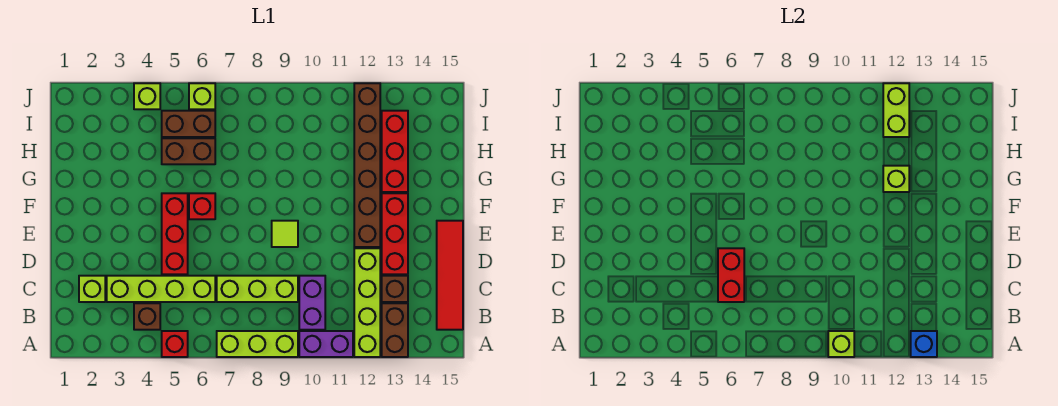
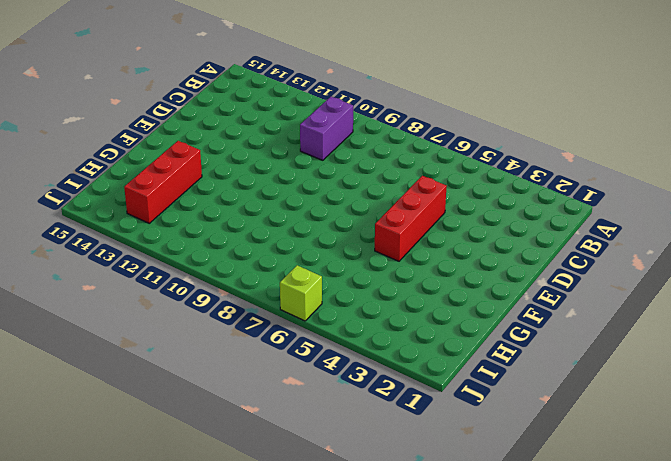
none -> red 1x1 brick [162,331,188,357]
none -> lime 1x3 brick [217,331,298,357]
none -> purple 1x2 brick [299,331,353,357]

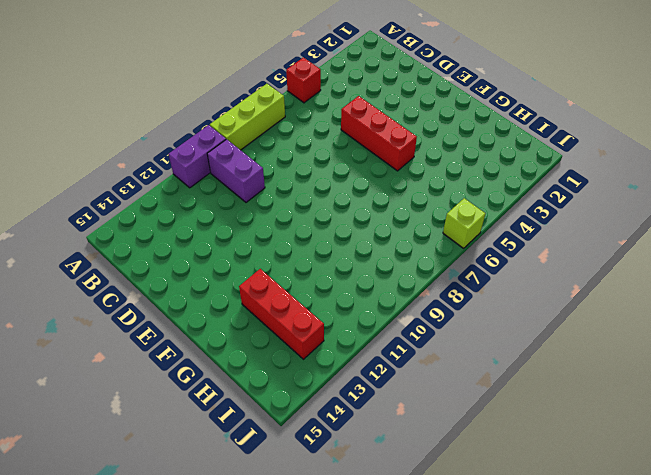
none -> lime 1x4 brick [354,248,380,357]
none -> brown 1x2 brick [382,303,408,357]
none -> brown 1x1 brick [134,303,160,330]

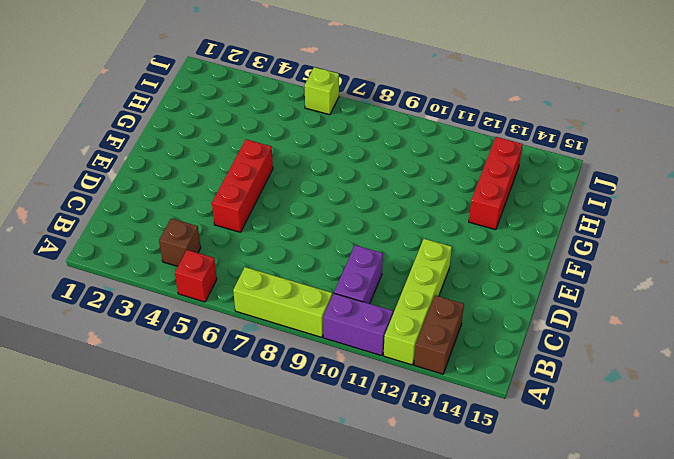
none -> red 1x4 tile [437,221,463,330]
none -> lime 1x1 brick [79,276,105,302]
none -> lime 1x4 brick [107,276,215,302]

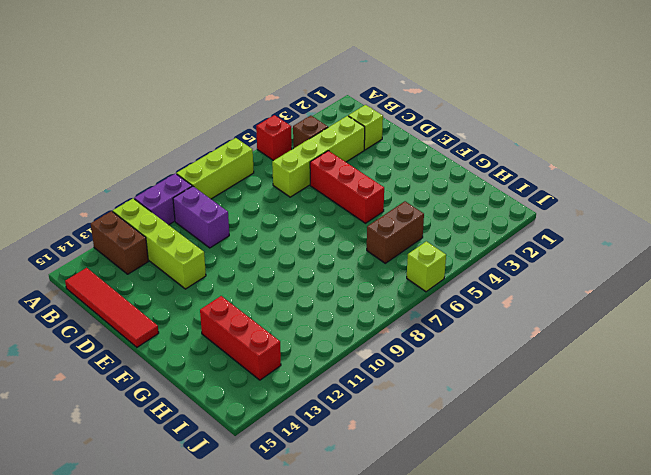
none -> lime 1x3 brick [217,276,298,302]
none -> brown 1x1 brick [382,276,408,302]
none -> red 1x3 brick [382,193,408,274]

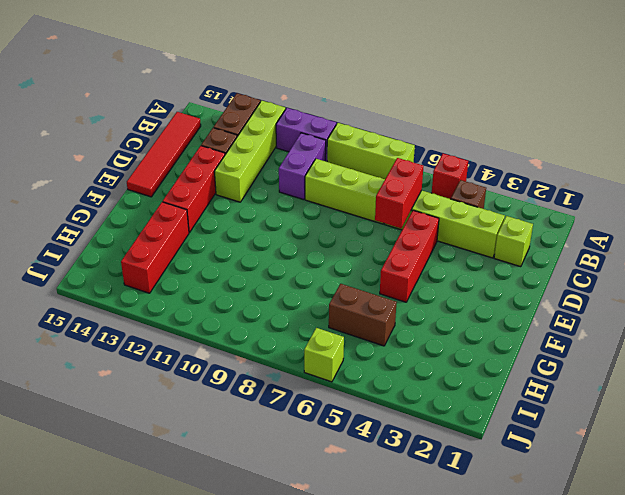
none -> lime 1x1 tile [272,221,298,247]
none -> brown 1x6 brick [354,83,380,247]
none -> red 1x1 brick [189,193,215,219]

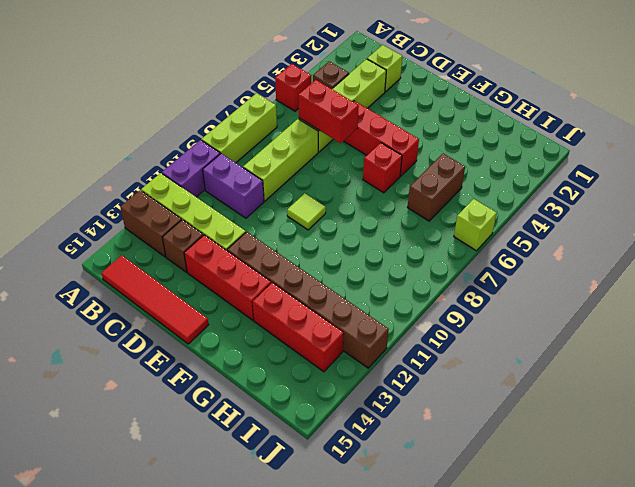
none -> brown 1x2 brick [162,111,215,137]
none -> lime 1x1 brick [134,83,160,109]
none -> lime 1x1 brick [828,331,854,357]

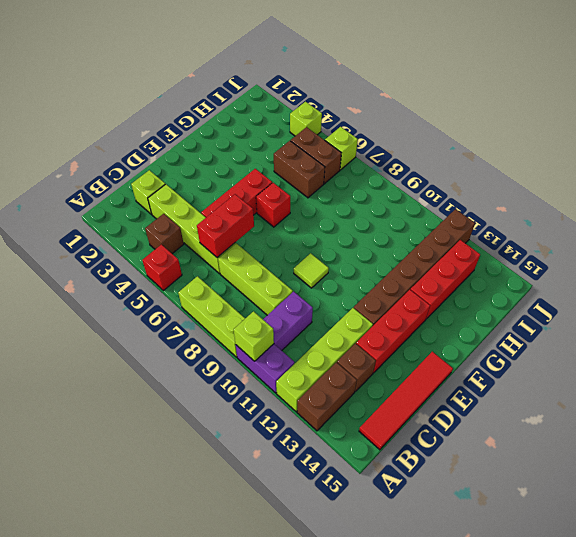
none -> blue 1x1 brick [911,331,937,357]
none -> lime 1x1 brick [883,166,909,192]
none -> lime 1x2 brick [883,83,909,137]

